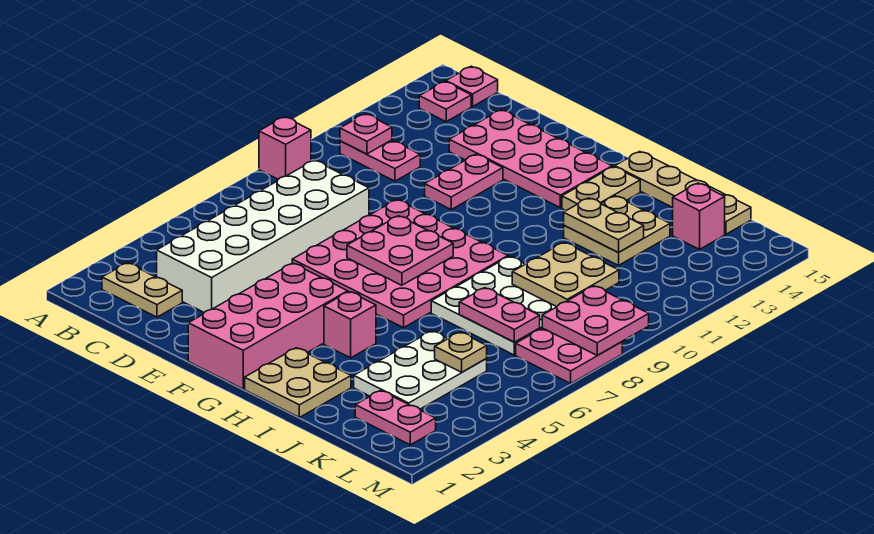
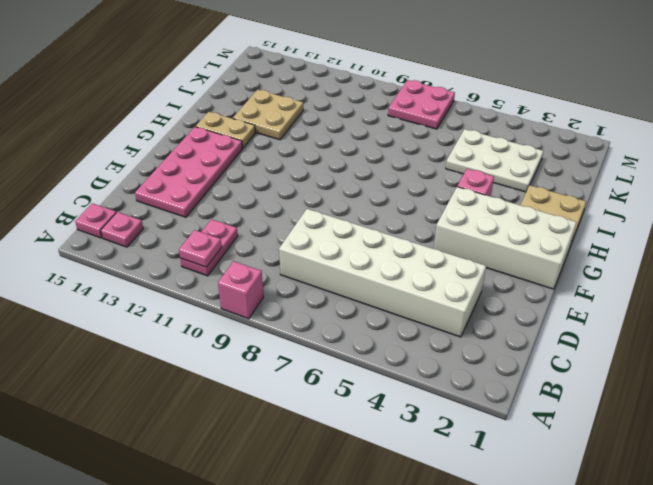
white 2x4 brick [434,187,577,289] -> pink 2x4 brick [188,263,348,389]
none -> tan 1x2 plate [102,263,182,317]
none -> pink 4x4 plate [292,200,508,328]
none -> pink 1x2 plate [425,154,503,209]

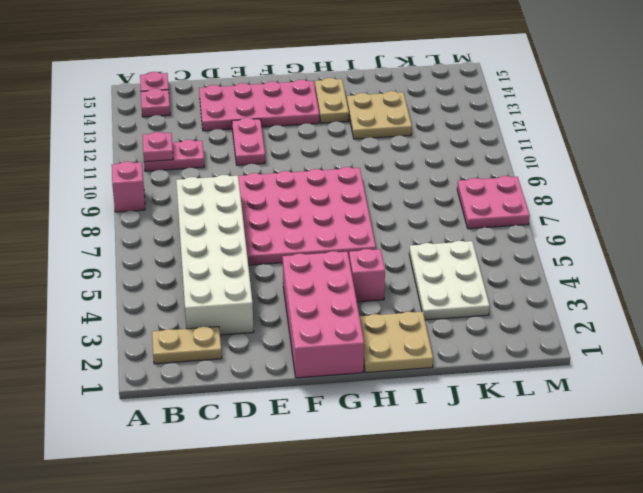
none -> tan 1x4 plate [615,152,751,234]
none -> white 3x3 plate [431,256,556,355]
none -> pink 1x2 plate [355,390,436,445]

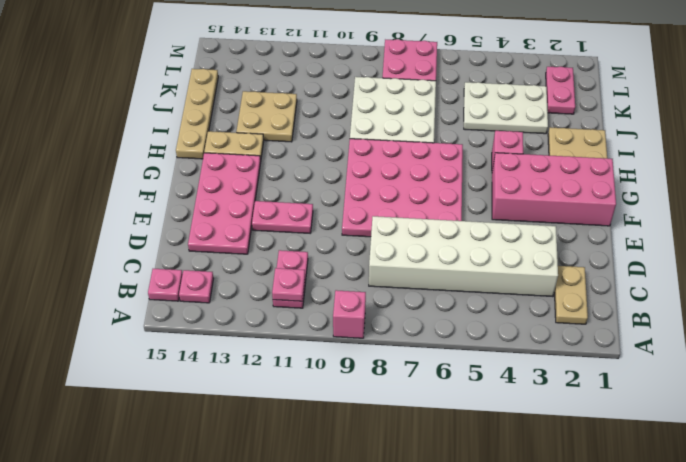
none -> pink 1x1 brick [673,183,725,249]
none -> pink 2x2 plate [347,216,453,285]
none -> tan 1x2 plate [564,198,644,253]

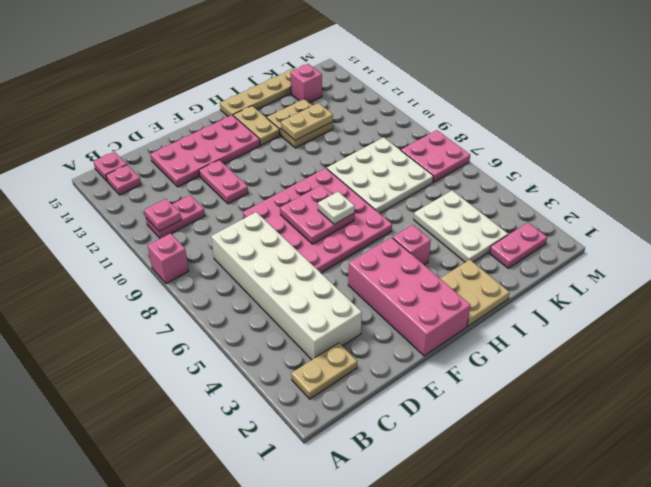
white 1x1 plate [318,192,355,224] -> none
none -> pink 1x2 plate [459,288,540,342]
none -> tan 2x2 plate [512,243,619,307]
none -> tan 1x1 plate [435,332,487,372]

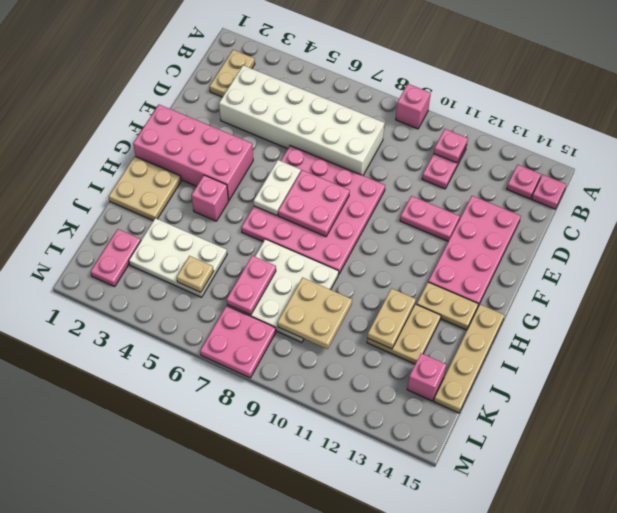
white 1x2 plate [254,160,301,216] -> none
none -> pink 2x2 plate [542,286,649,355]

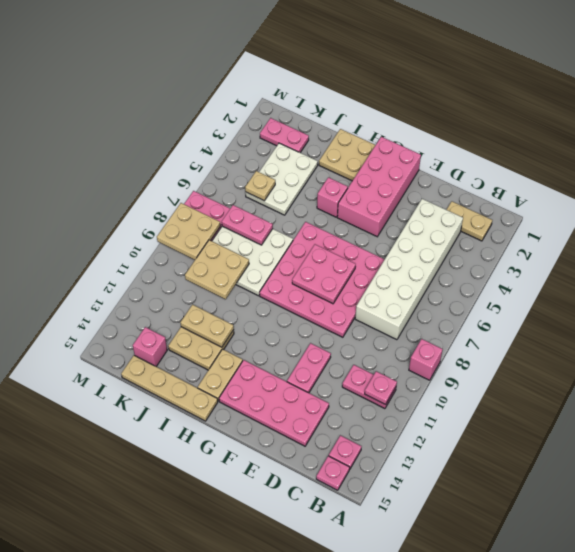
tan 2x2 plate [157,203,220,260] -> pink 2x2 plate [542,286,649,355]

